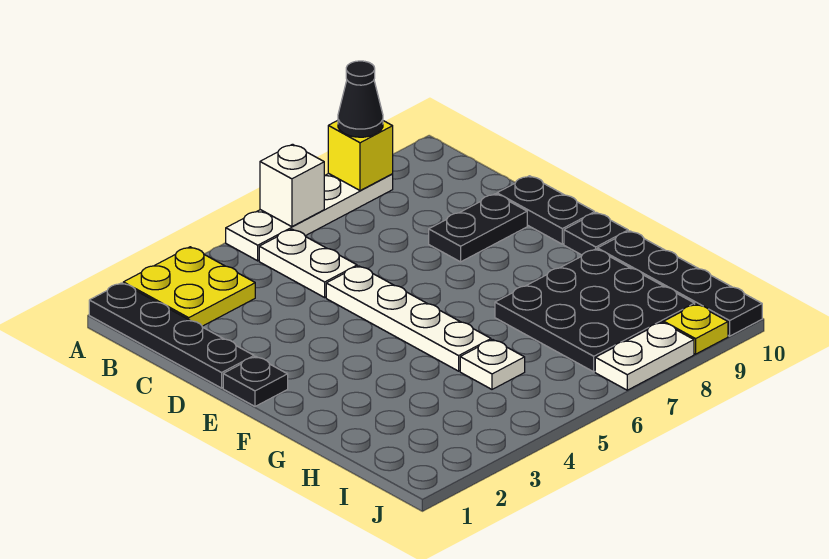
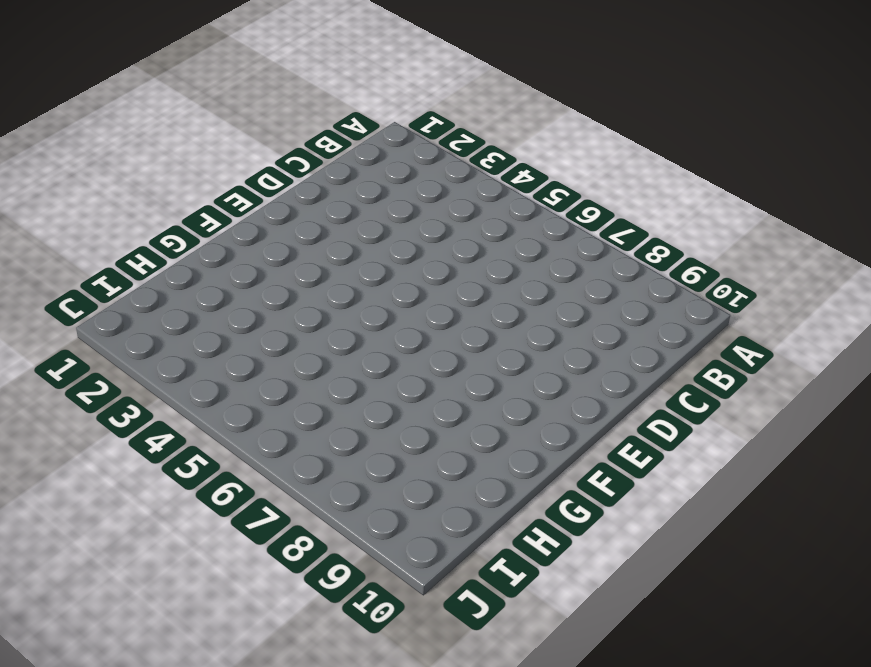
none -> black 1x4 plate [89,283,254,388]
none -> yellow 2x2 plate [123,247,255,326]
none -> white 1x4 plate [226,174,393,261]

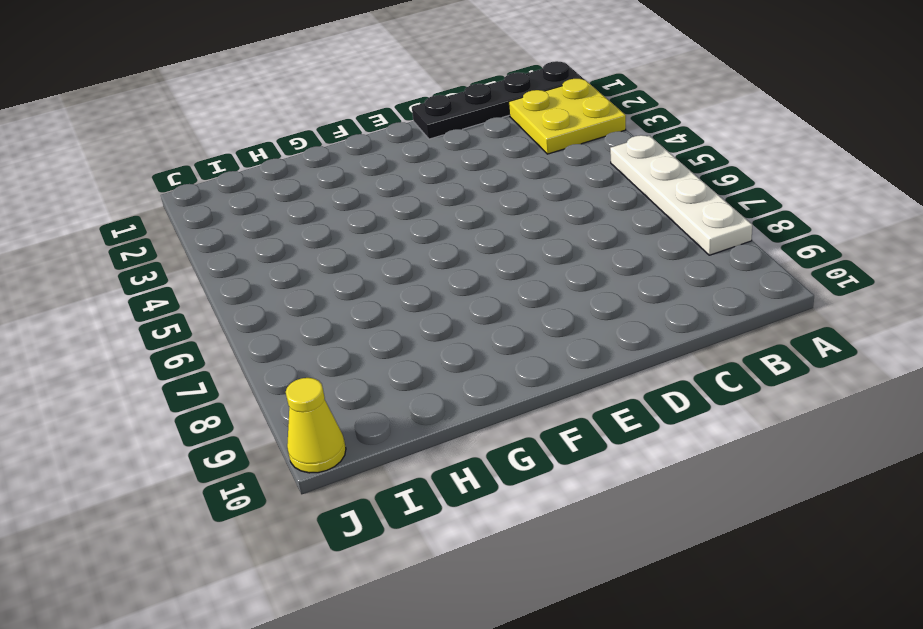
yellow 1x1 cone [286,378,346,473] -> black 1x4 plate [597,231,762,336]
none -> white 1x2 plate [259,229,357,297]
none -> white 1x4 plate [326,266,491,371]
none -> black 1x2 plate [429,194,527,262]

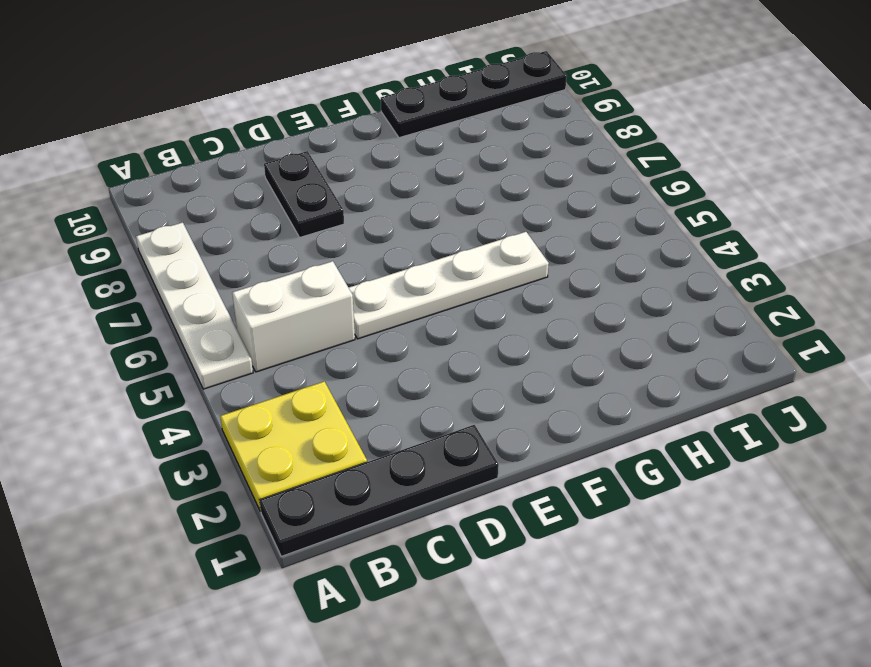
white 1x2 brick [232,261,355,372] -> white 1x2 plate [259,229,357,297]
none -> black 1x2 plate [497,176,595,244]
none -> black 1x1 plate [223,356,288,406]
none -> black 1x1 plate [564,213,628,255]

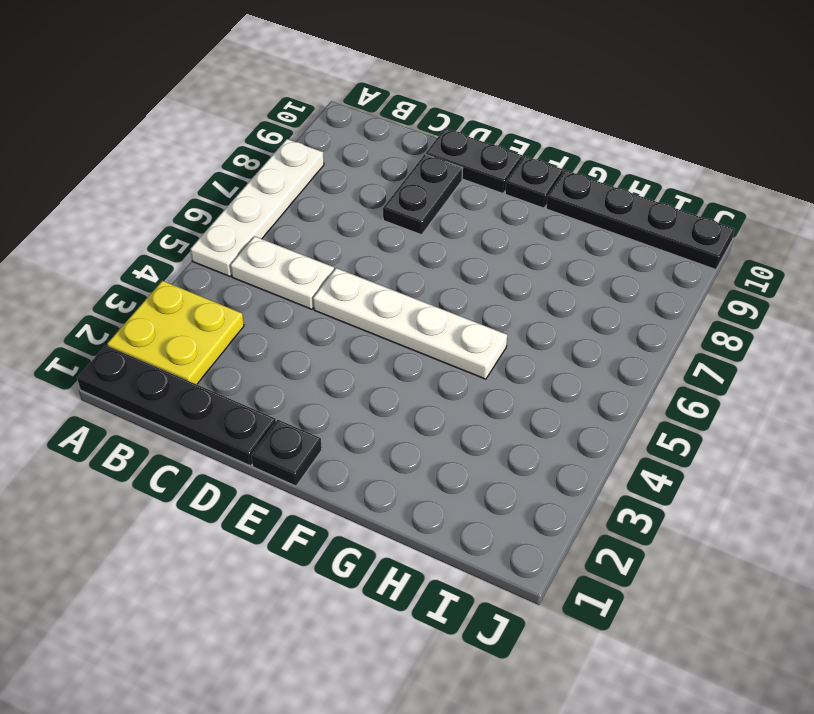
none -> black 3x3 plate [495,249,695,372]
none -> white 1x1 plate [460,340,525,389]
none -> white 1x2 plate [595,322,694,390]

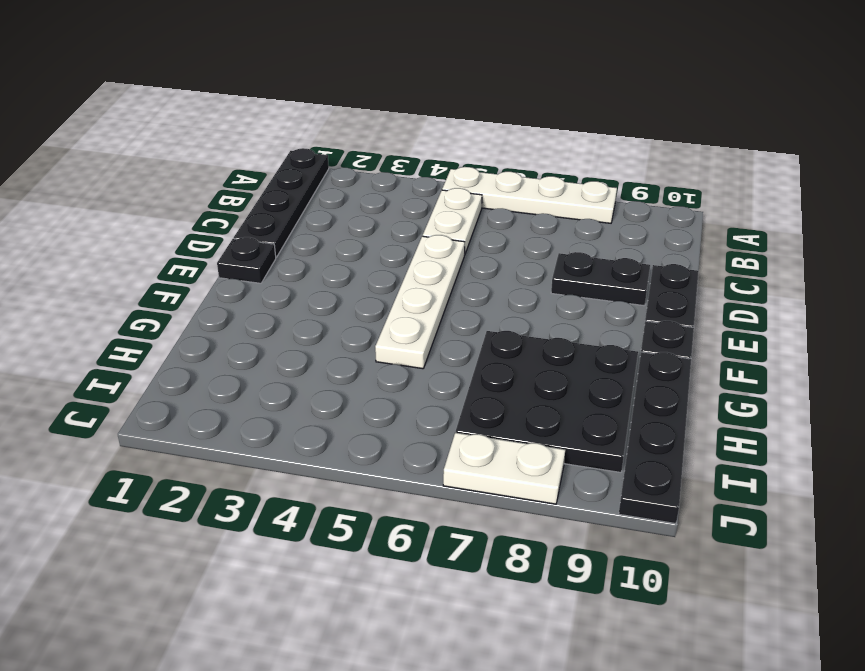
none -> yellow 2x2 plate [123,247,255,326]
none -> white 1x1 plate [460,340,525,389]
none -> yellow 1x1 plate [664,304,728,354]

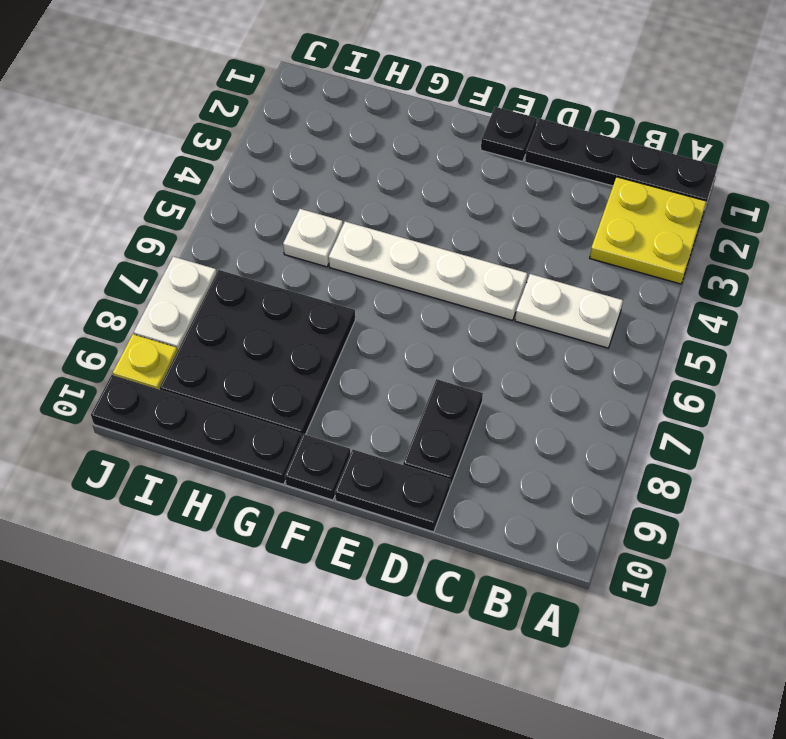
none -> white 1x4 plate [226,174,393,261]
none -> white 1x1 brick [260,144,324,227]
none -> yellow 1x1 brick [328,120,393,191]

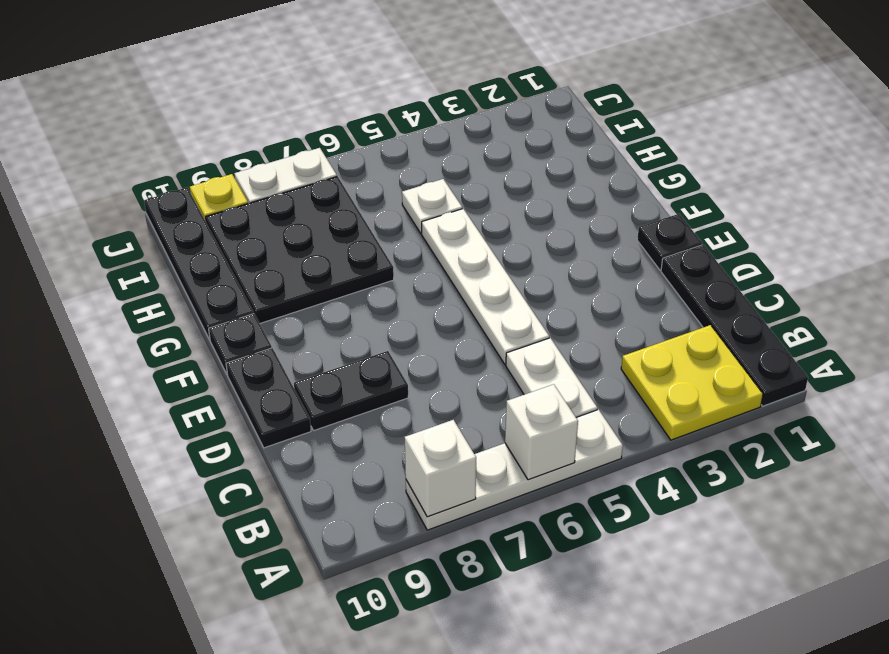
white 1x1 brick [405,420,476,517] -> yellow 1x1 brick [328,120,393,191]
none -> black 1x1 cone [338,61,383,137]

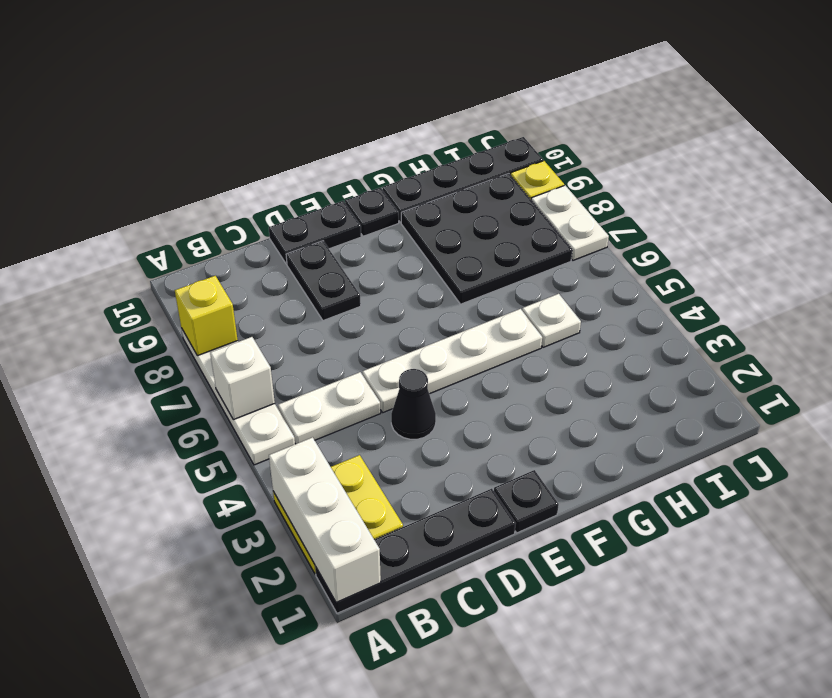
white 1x3 brick [269,437,381,603] -> none
black 1x1 cone [391,369,436,439] -> black 1x1 cone moved to [338,61,383,137]

